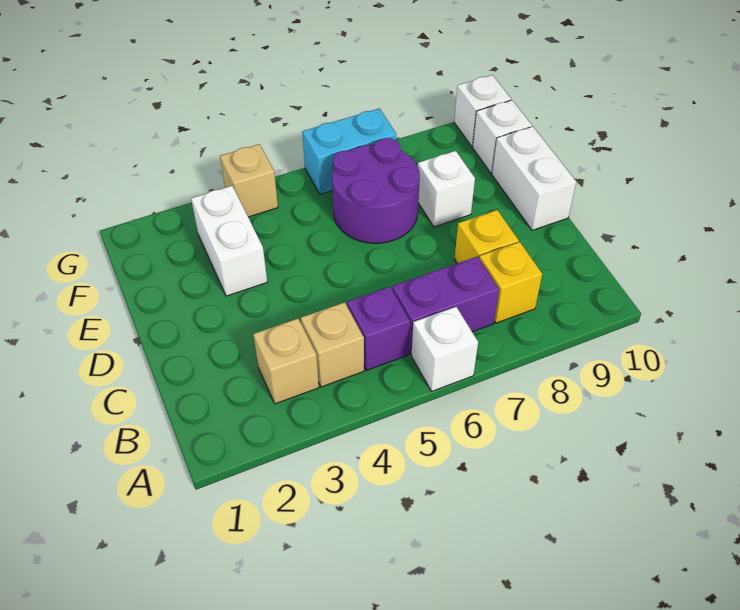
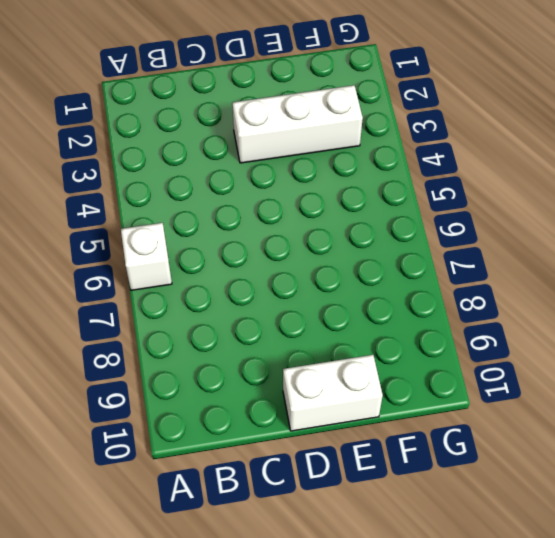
white 1x3 brick [232,85,363,163] -> white 1x2 brick [191,186,267,296]
none -> tan 1x1 brick [253,319,319,404]
none -> tan 1x1 brick [301,302,364,387]
none -> purple 1x1 brick [347,287,410,370]

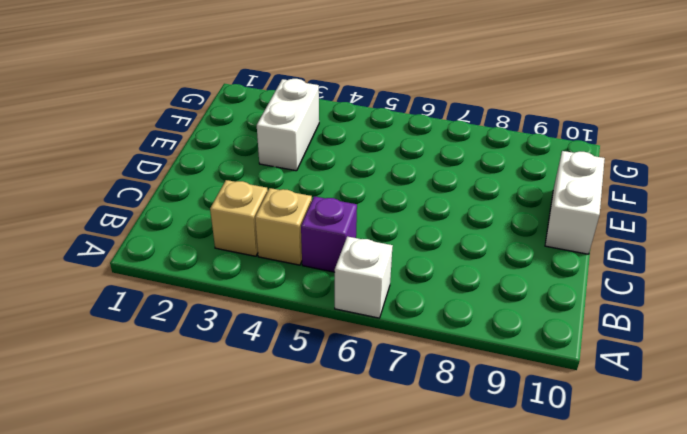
none -> purple 1x2 brick [392,257,499,354]
none -> yellow 1x1 brick [479,242,542,323]
none -> yellow 1x1 brick [455,210,519,263]

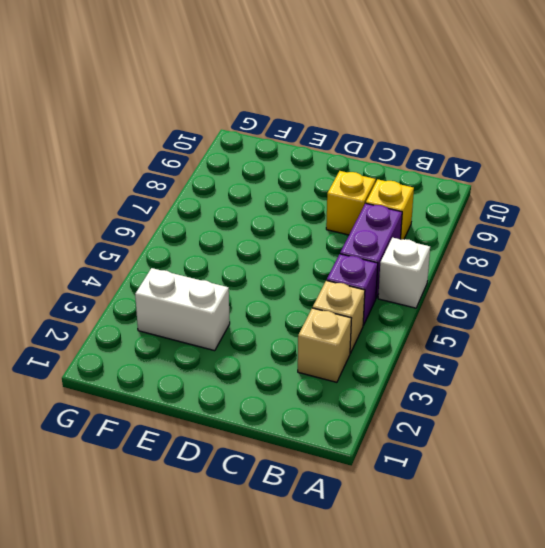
none -> white 1x2 brick [492,127,576,230]
none -> purple 2x2 round brick [332,138,420,243]
none -> white 1x1 brick [418,151,475,227]

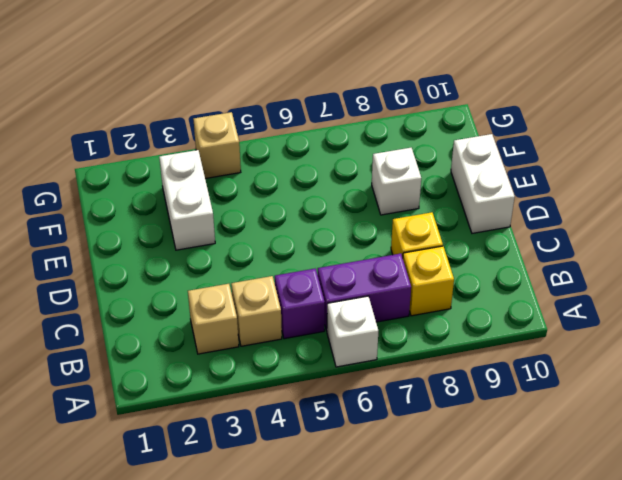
none -> purple 2x2 round brick [332,138,420,243]
none -> white 1x1 brick [473,100,532,173]
none -> cyan 1x2 brick [302,108,396,194]

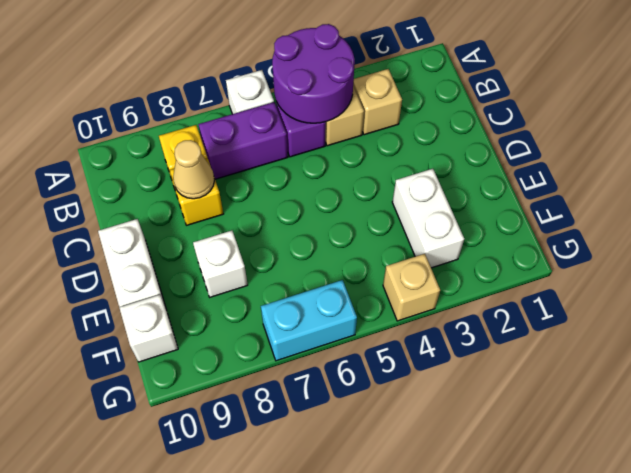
purple 2x2 round brick [272,24,355,123] -> purple 2x2 round brick moved to [332,138,420,243]
tan 1x1 cone [173,140,214,199] -> none
none -> white 1x1 brick [454,75,511,146]

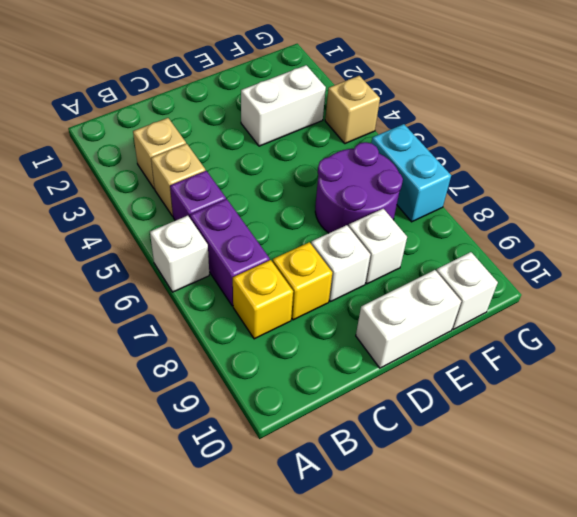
white 1x1 brick [311,225,370,302] -> white 1x1 brick moved to [454,75,511,146]

